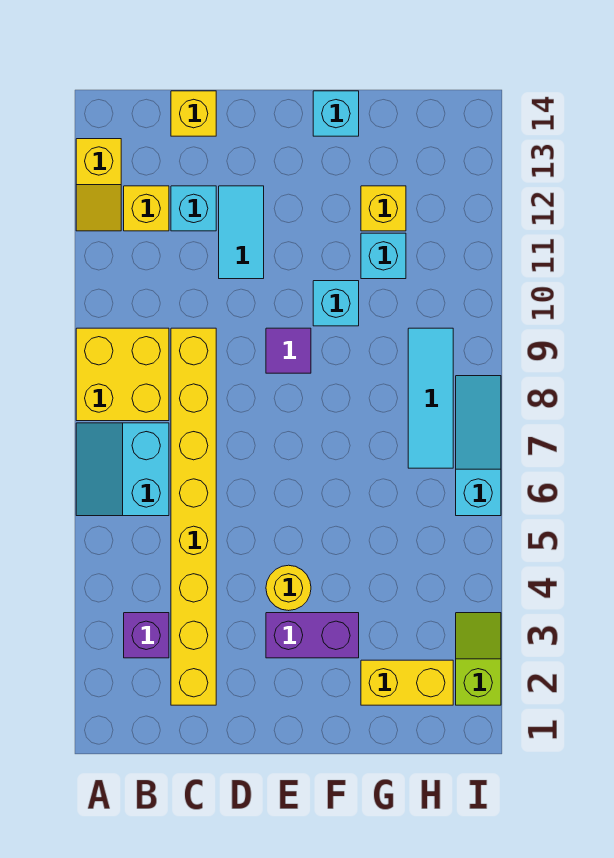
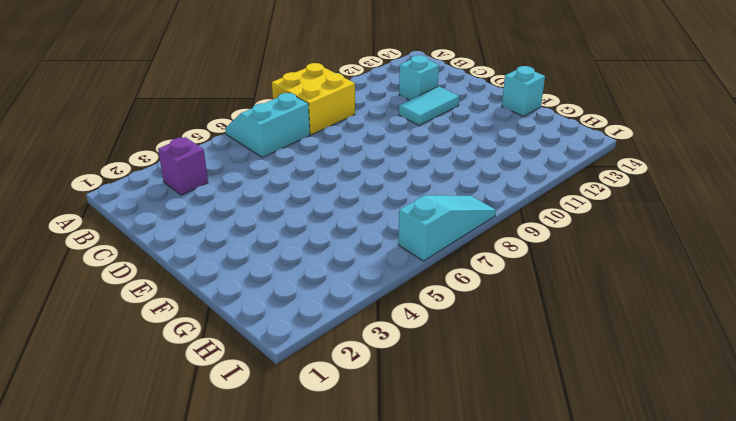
none -> yellow 1x2 slope [76,139,121,231]
none -> yellow 1x1 brick [124,186,169,231]
none -> yellow 1x8 brick [171,328,216,705]

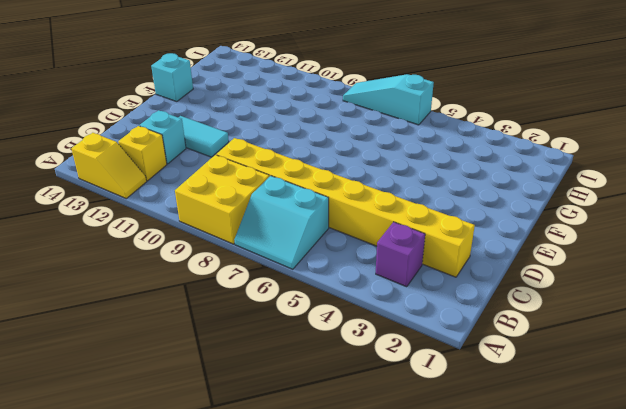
none -> yellow 1x1 brick [171,91,216,136]
none -> purple 1x2 brick [266,613,359,658]
none -> yellow 1x1 round brick [266,565,311,611]

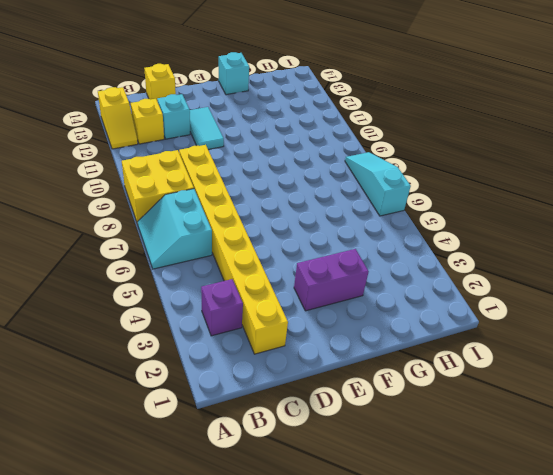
none -> yellow 1x1 round brick [266,565,311,611]
none -> purple 1x1 tile [266,328,311,373]
none -> cyan 1x1 brick [313,281,359,326]

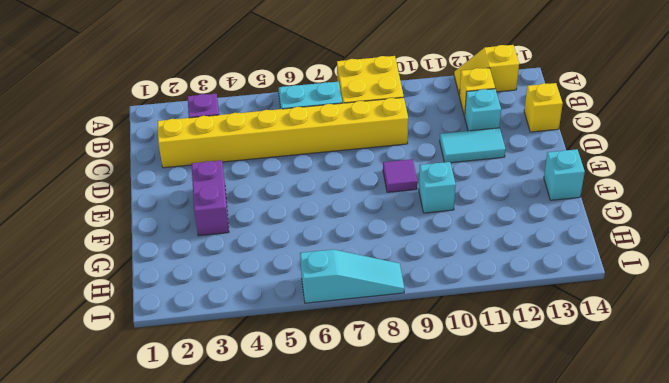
none -> yellow 1x1 round brick [266,565,311,611]
none -> yellow 1x2 brick [361,660,453,705]
none -> cyan 1x1 brick [361,233,406,279]

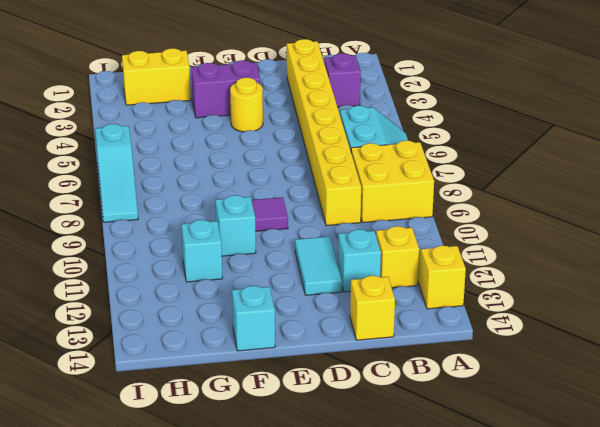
none -> yellow 1x1 brick [361,186,406,231]
none -> cyan 1x3 tile [408,328,453,468]
none -> lime 1x2 slope [456,613,501,705]

